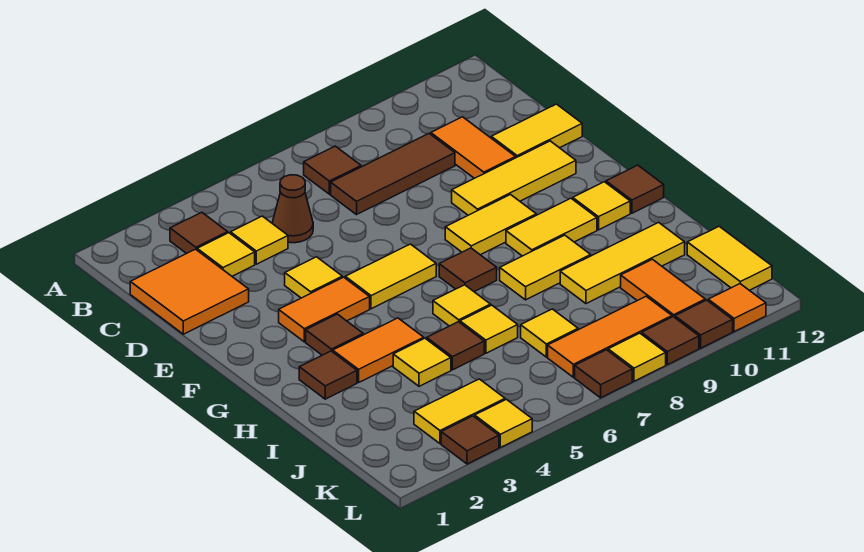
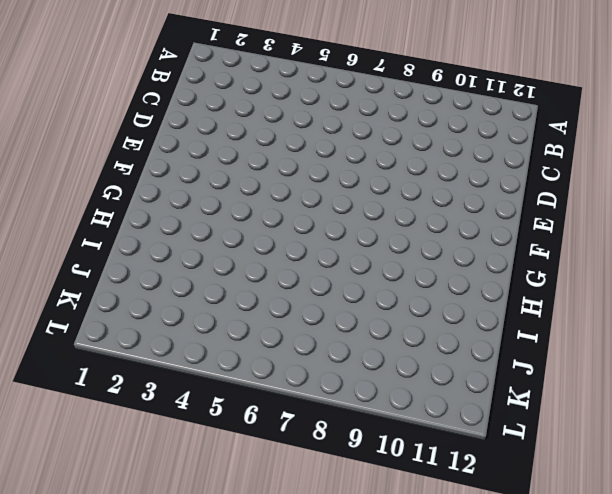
none -> brown 1x1 tile [170,212,228,254]
none -> brown 1x1 tile [304,146,361,194]
none -> orange 2x2 tile [130,249,249,334]
none -> yellow 1x1 tile [197,233,255,276]

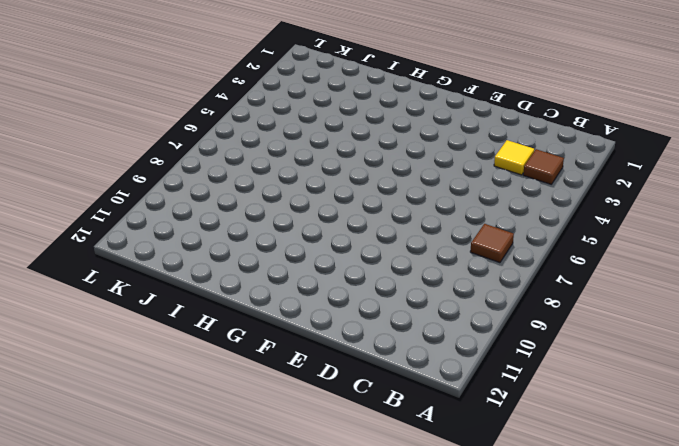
none -> orange 2x2 tile [130,249,249,334]
none -> yellow 1x1 tile [231,216,288,264]
none -> brown 1x1 cone [272,175,313,243]
none -> brown 1x3 tile [331,134,455,215]

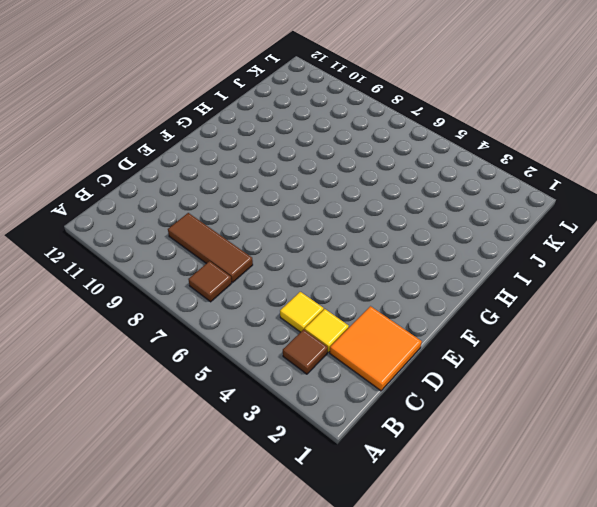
none -> brown 1x1 cone [272,175,313,243]
none -> orange 1x2 tile [431,117,516,178]
none -> yellow 1x2 tile [491,104,582,158]
none -> yellow 1x1 tile [285,257,342,298]

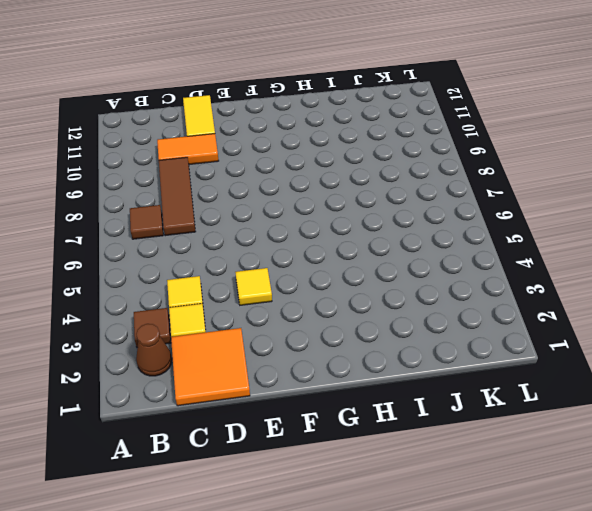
brown 1x1 cone [136,324,172,376] -> brown 1x1 cone moved to [272,175,313,243]
none -> yellow 1x3 tile [452,141,576,215]
none -> orange 1x2 tile [279,277,370,342]
none -> yellow 1x2 tile [345,244,436,309]
none -> yellow 1x2 tile [445,195,536,255]

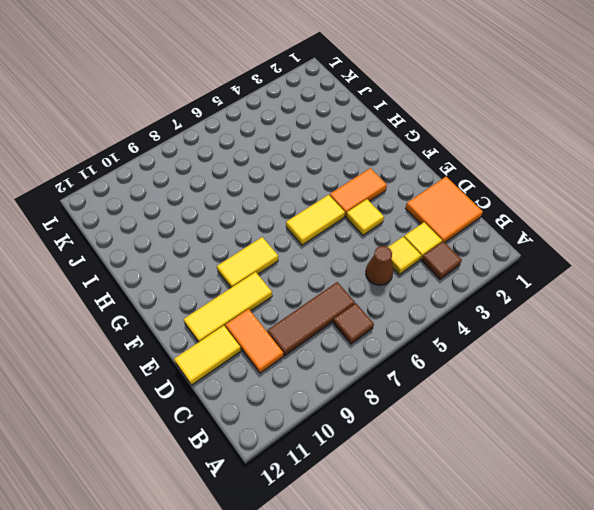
none -> brown 1x1 tile [306,314,363,355]
none -> brown 1x1 tile [439,248,497,292]
none -> yellow 1x2 tile [506,199,597,256]
none -> yellow 1x1 tile [573,182,630,230]

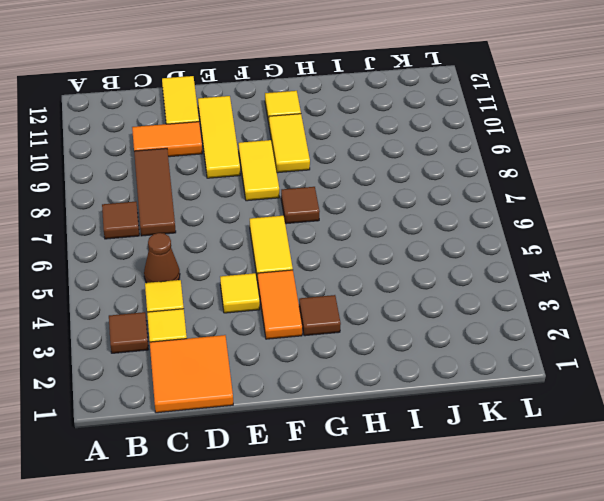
none -> brown 1x1 tile [606,165,664,213]
none -> brown 1x1 tile [299,351,357,399]
none -> orange 1x2 tile [333,318,424,382]
none -> yellow 1x1 tile [433,285,491,326]

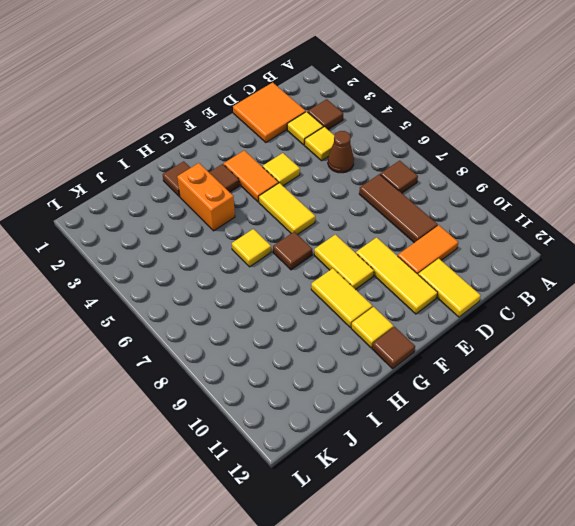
orange 1x2 brick [177,163,235,231] -> orange 1x2 tile [333,318,424,382]
none -> yellow 1x2 tile [500,235,591,300]
none -> yellow 1x1 tile [393,338,451,386]
none -> brown 1x1 tile [427,322,484,370]
none -> yellow 1x1 tile [460,305,518,353]

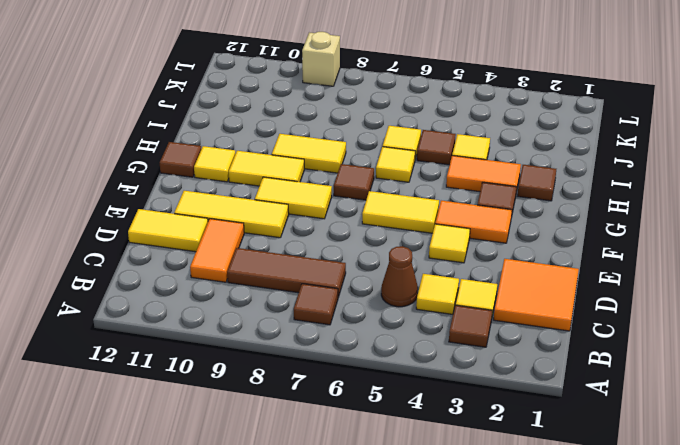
tan 1x1 brick [302,32,340,86] -> brown 1x1 tile [642,317,699,365]
none -> yellow 1x3 tile [560,222,685,304]
none -> yellow 1x1 tile [521,309,578,357]
none -> orange 1x2 tile [621,259,705,317]
none -> yellow 1x2 tile [687,226,772,290]

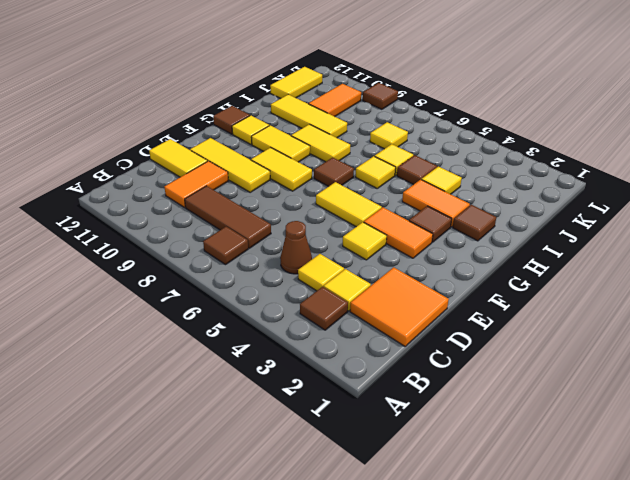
none -> yellow 1x2 tile [414,379,505,444]
none -> orange 1x3 tile [548,296,672,377]
none -> brown 1x1 tile [441,416,499,464]
none -> yellow 1x1 tile [475,399,532,447]

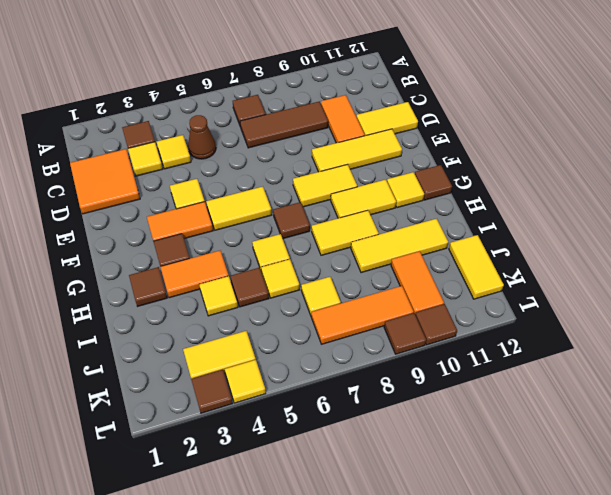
none -> brown 1x1 tile [575,350,632,398]
none -> yellow 1x1 tile [608,333,666,381]
none -> orange 1x1 tile [708,284,766,332]

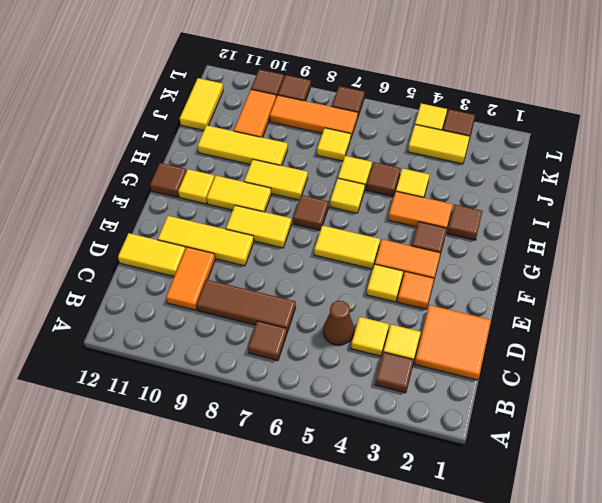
orange 1x1 tile [397,271,434,309] -> orange 1x1 tile moved to [708,284,766,332]
none -> yellow 1x1 tile [608,333,666,381]

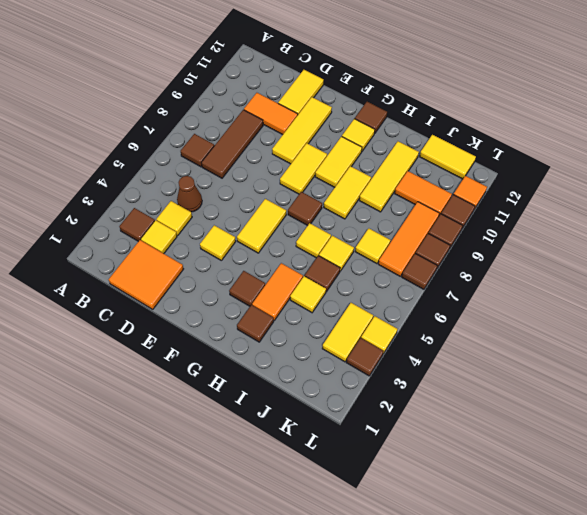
brown 1x1 tile [416,234,450,268] -> yellow 1x1 tile [608,333,666,381]
none -> orange 1x2 tile [279,277,370,342]

